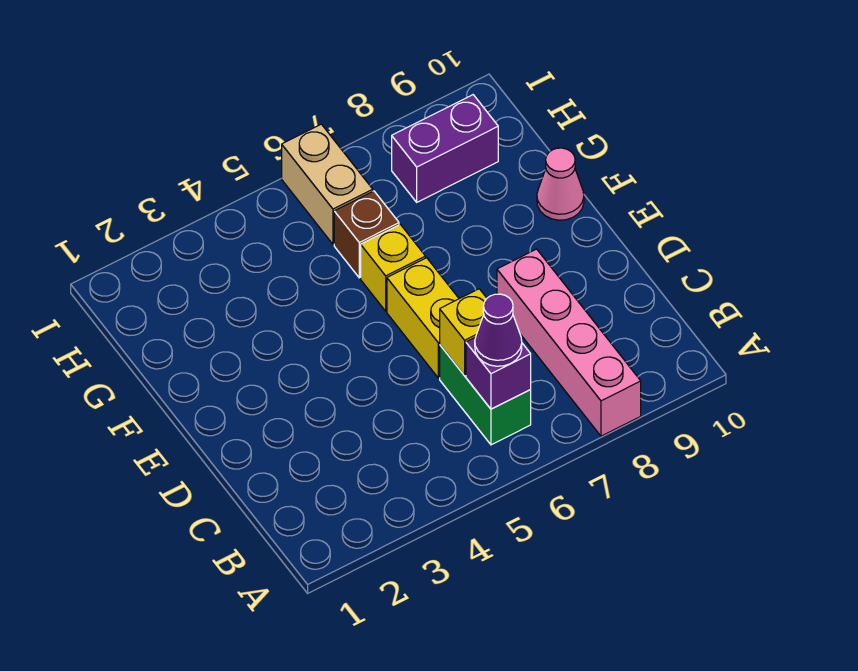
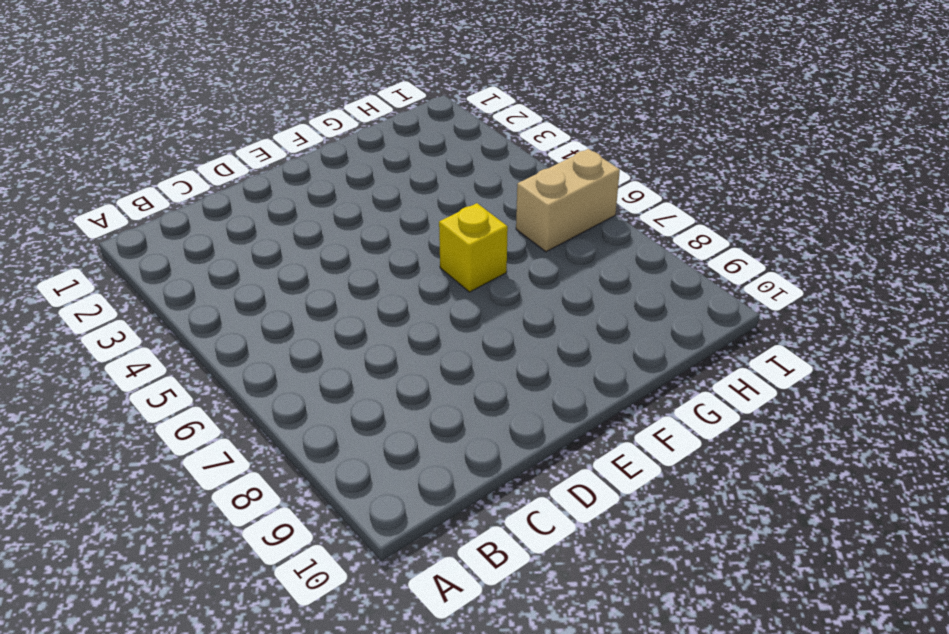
none -> pink 1x4 brick [497,249,641,436]
none -> green 1x2 brick [440,345,531,445]

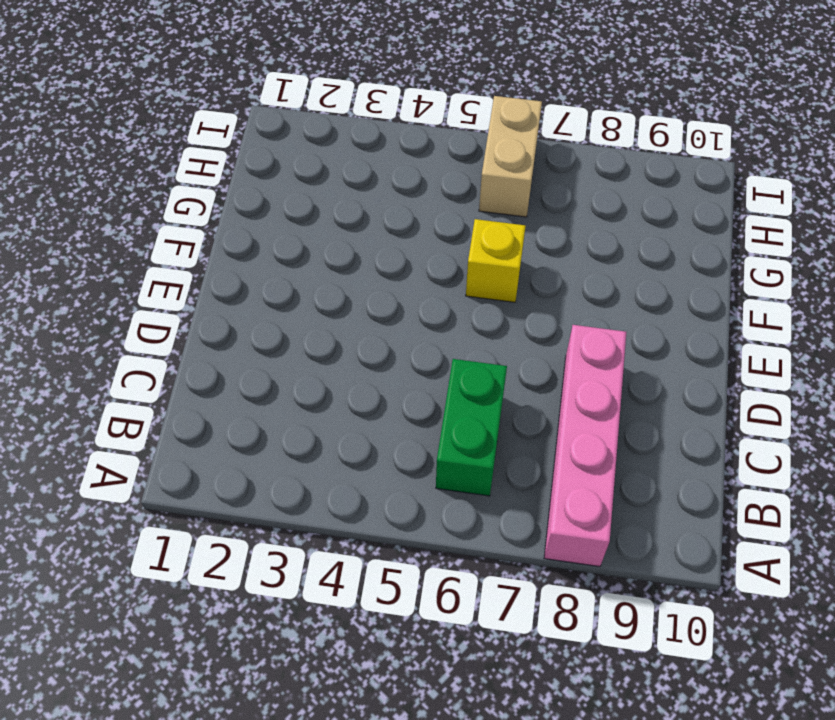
none -> yellow 1x2 brick [387,258,459,378]
none -> pink 1x1 cone [537,148,584,220]

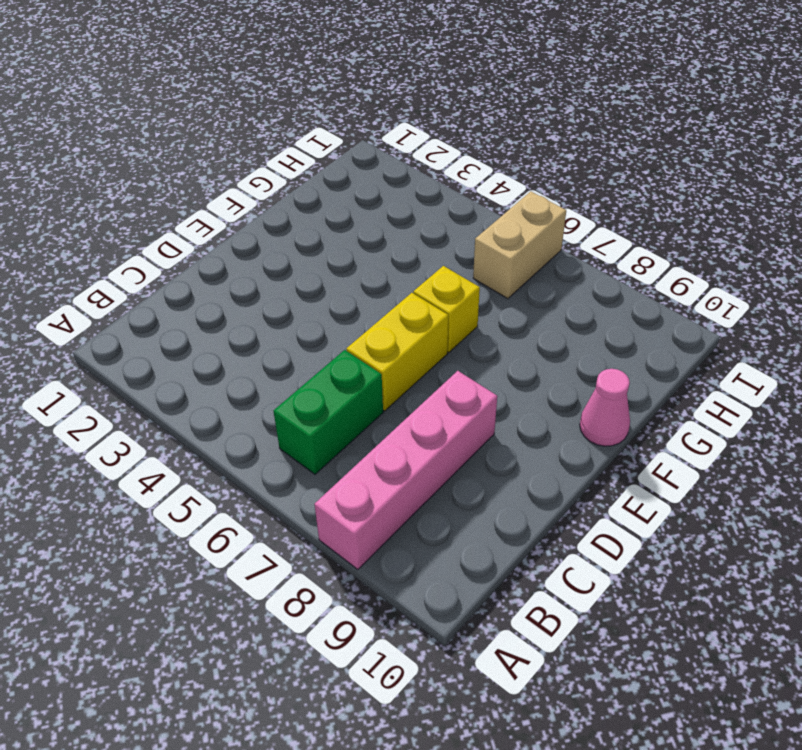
none -> brown 1x1 brick [334,191,399,278]
none -> purple 1x2 brick [392,95,498,202]

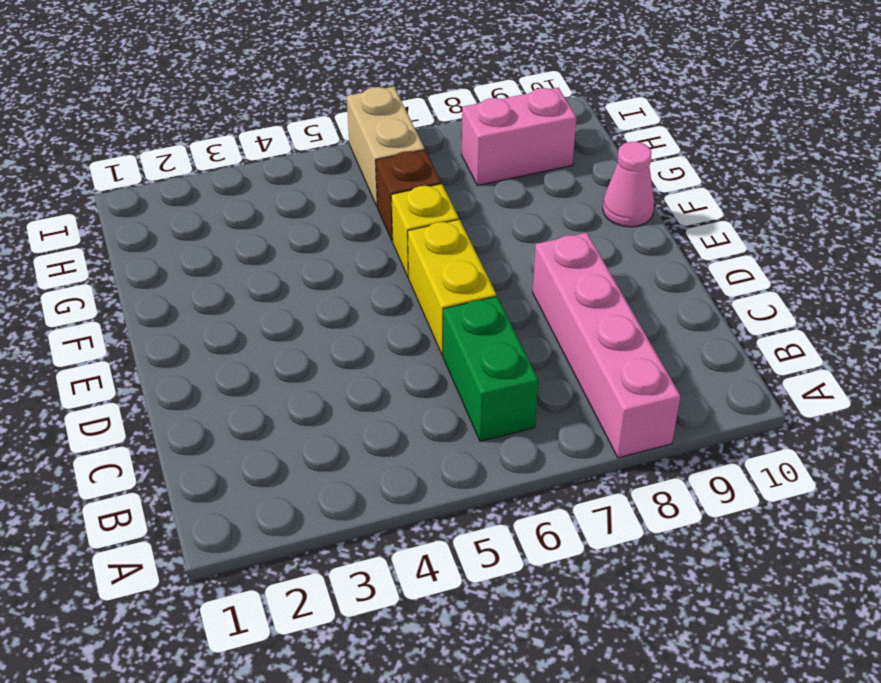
pink 1x2 brick [462,88,577,186] -> purple 1x2 brick [392,95,498,202]
none -> purple 1x1 brick [466,337,531,409]
none -> yellow 1x1 brick [440,289,487,376]

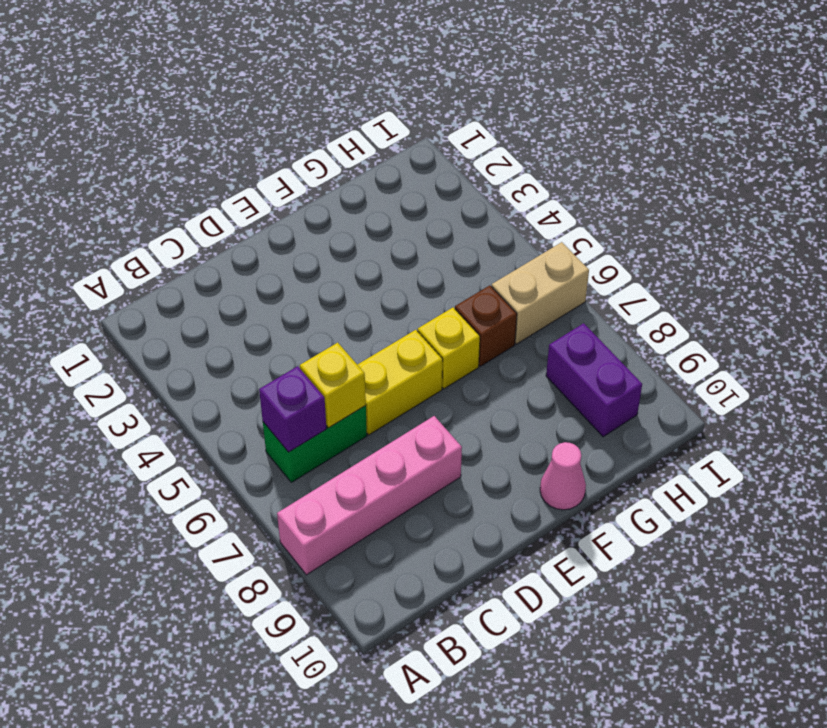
none -> purple 1x1 cone [475,294,522,366]

